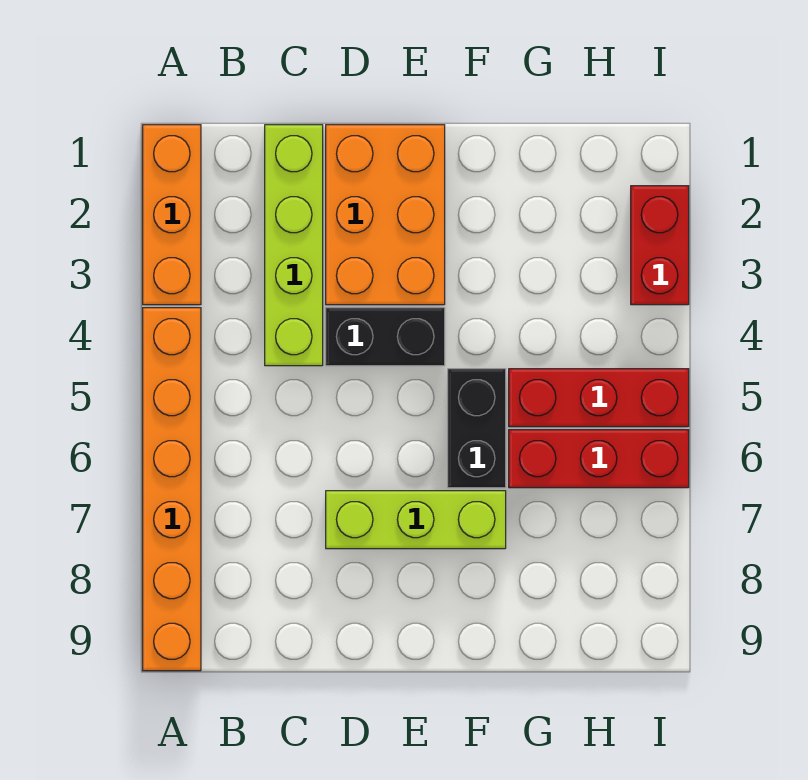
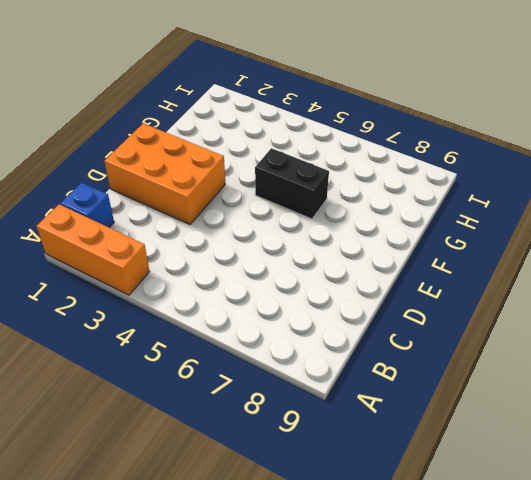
blue 1x1 brick [60,183,114,227] -> none
none -> orange 1x6 brick [143,308,201,671]
none -> lime 1x4 brick [265,125,323,366]

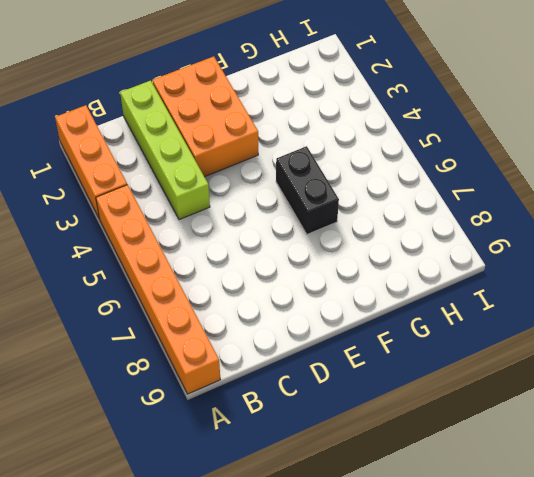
none -> black 1x2 brick [326,308,445,366]
none -> lime 1x3 brick [326,491,506,549]

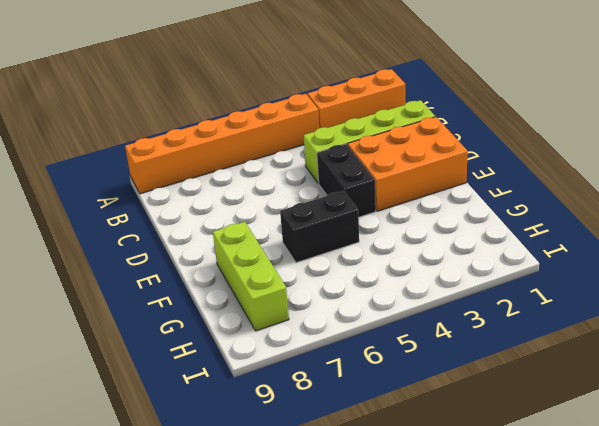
lime 1x3 brick [213,222,289,331] -> lime 1x3 brick moved to [326,491,506,549]
none -> red 1x3 brick [509,369,689,427]
none -> red 1x3 brick [509,430,689,488]

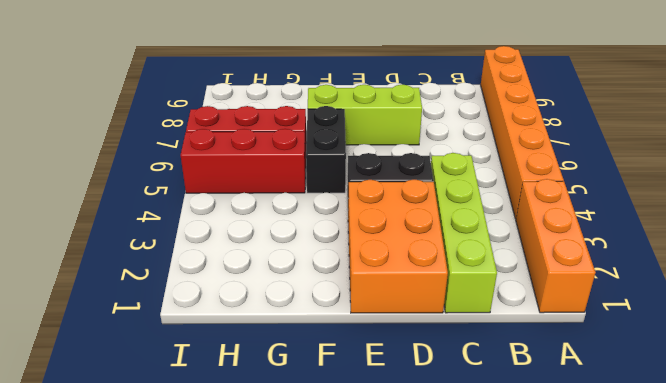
none -> red 1x2 brick [631,186,689,305]

